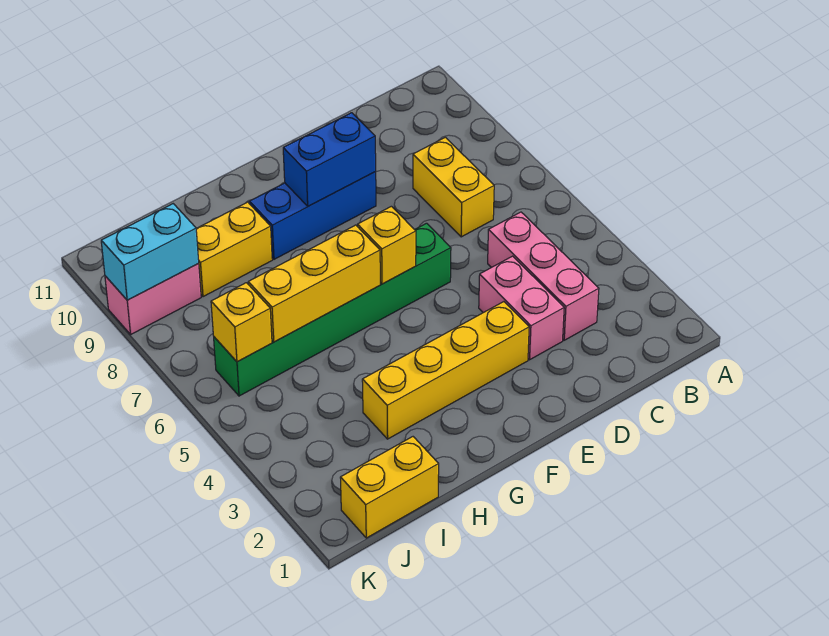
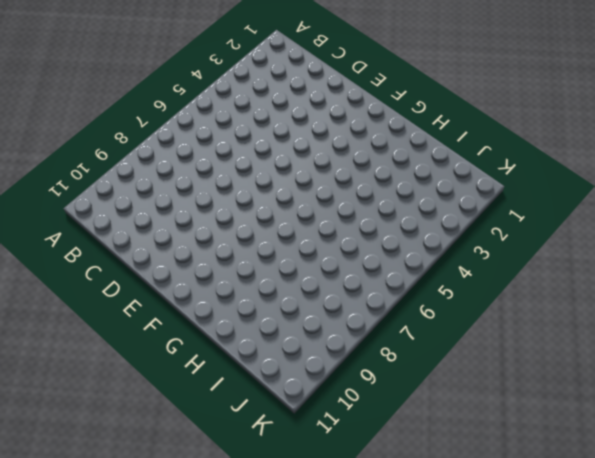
none -> pink 1x3 brick [488,212,599,340]
none -> yellow 1x2 brick [413,137,494,237]
none -> pink 1x2 brick [479,256,564,360]

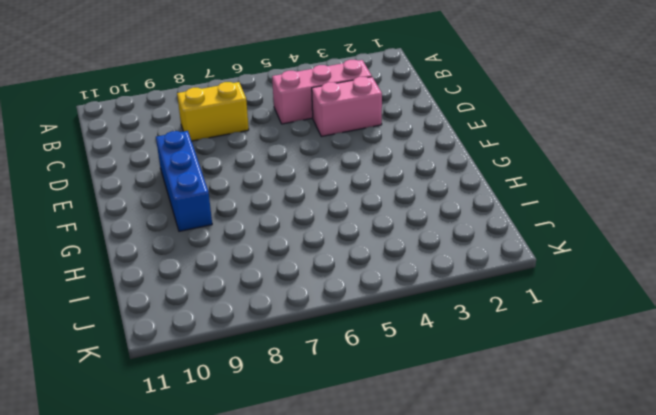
none -> yellow 1x4 brick [362,302,529,439]
none -> green 1x6 brick [214,223,451,396]
none -> yellow 1x2 brick [196,202,272,297]

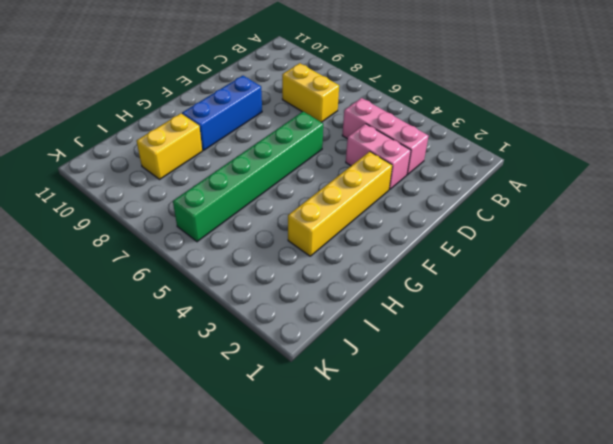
none -> yellow 1x2 brick [340,437,439,538]
none -> pink 1x2 brick [105,264,201,334]
none -> blue 1x2 brick [283,113,376,206]

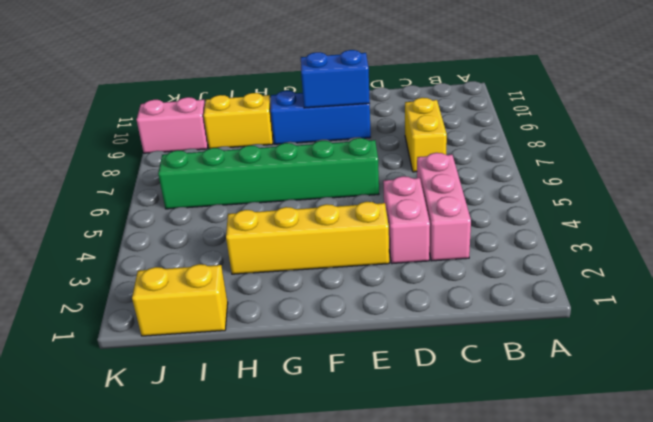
none -> yellow 1x1 brick [358,206,416,284]
none -> yellow 1x3 brick [248,225,380,342]
none -> yellow 1x1 brick [211,283,272,362]

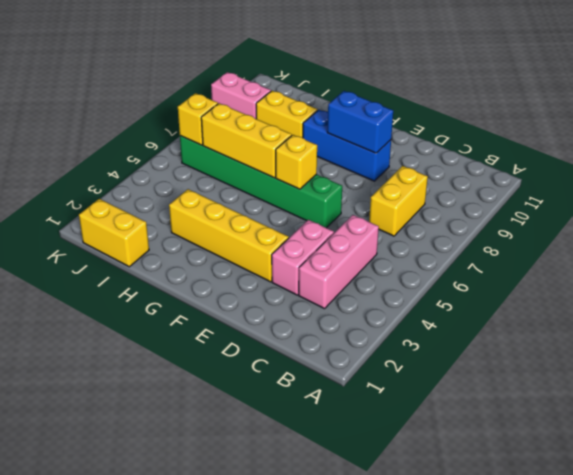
none -> cyan 1x2 brick [101,204,199,300]

